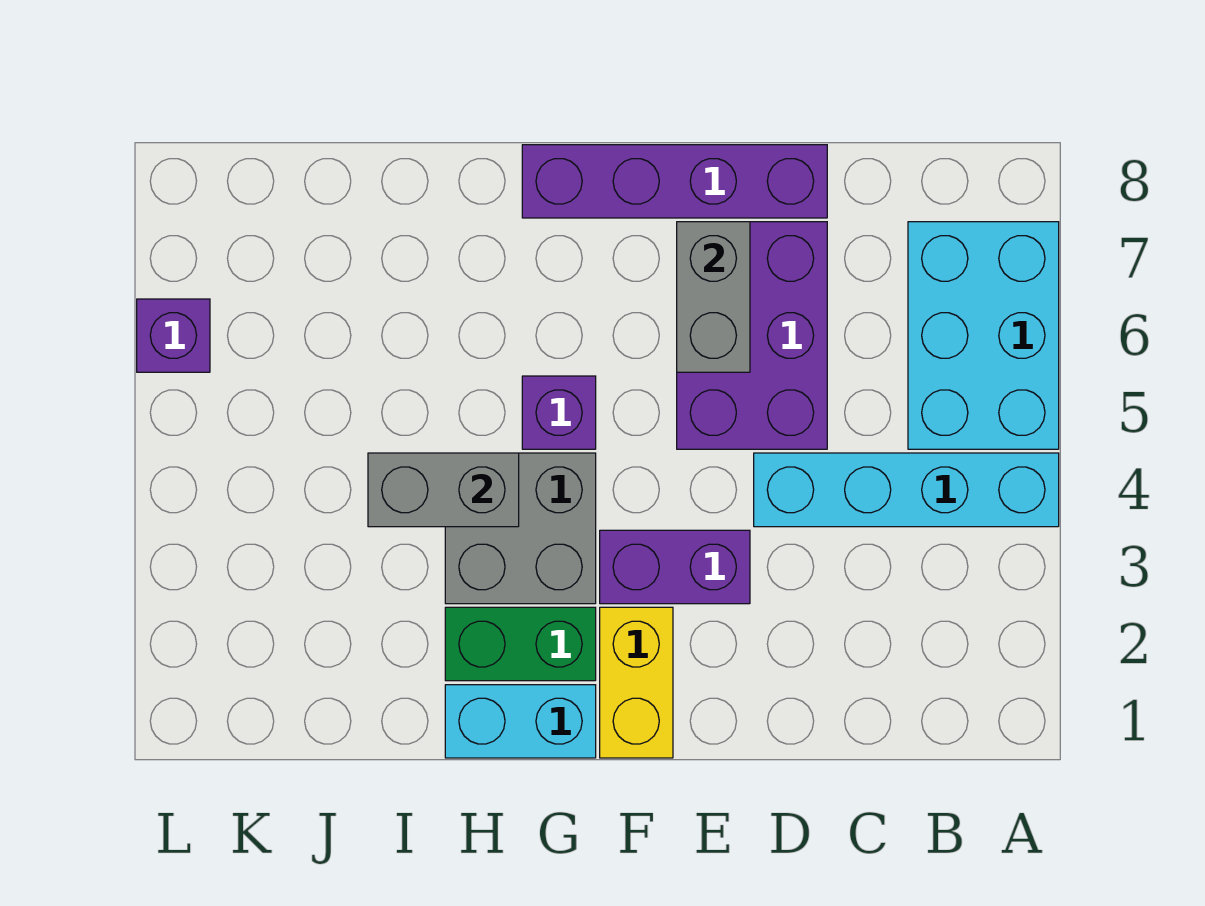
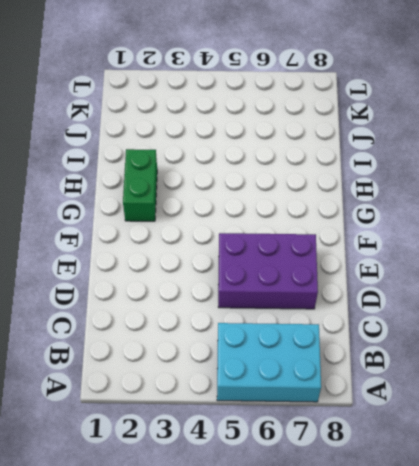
none -> cyan 1x4 brick [754,453,1059,527]
none -> purple 1x4 brick [522,145,827,218]
none -> purple 1x2 brick [600,530,750,604]

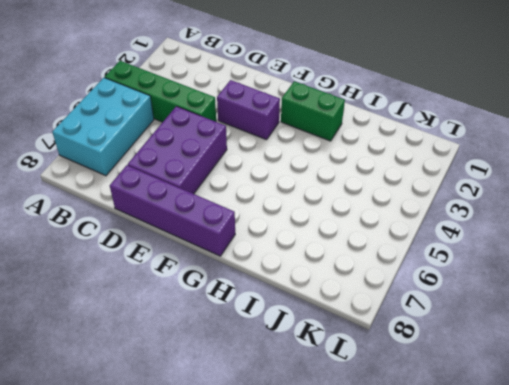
green 1x4 brick [105,61,216,122] -> cyan 1x4 brick [754,453,1059,527]
none -> yellow 1x2 brick [600,607,673,758]
none -> cyan 1x2 brick [445,685,596,758]
none -> grey 2x2 brick [445,453,596,604]

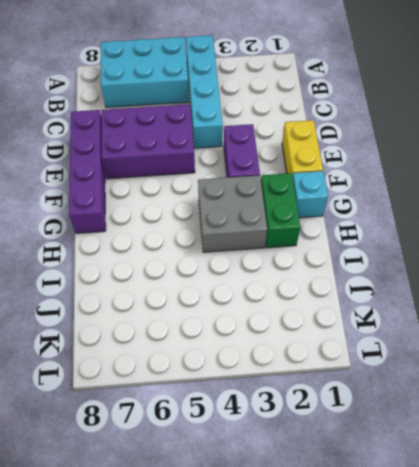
yellow 1x2 brick [282,120,323,177] -> yellow 1x2 brick turned to [600,607,673,758]
cyan 1x1 brick [293,171,328,218] -> cyan 1x2 brick [445,685,596,758]
none -> purple 1x1 brick [522,376,596,449]
none -> purple 1x1 brick [137,299,210,372]
none -> grey 1x2 brick [677,222,750,372]

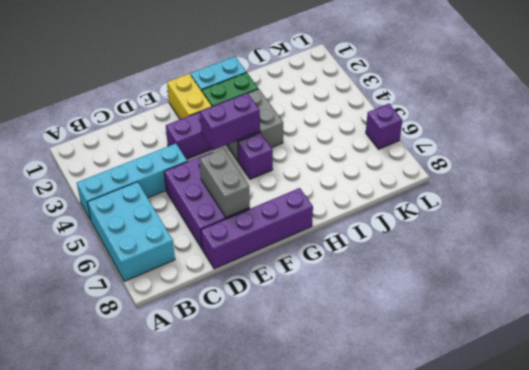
purple 1x2 brick [200,93,260,150] -> none
none -> grey 1x2 brick [368,453,519,527]

